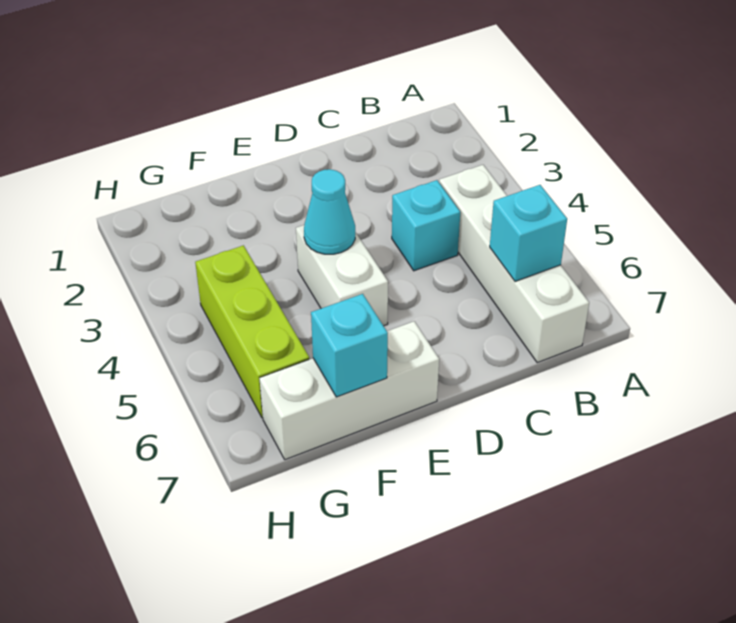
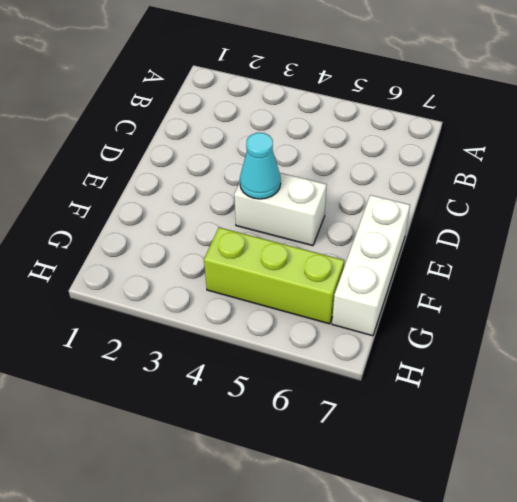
none -> white 1x4 brick [439,165,589,363]
none -> cyan 1x1 brick [392,180,460,271]

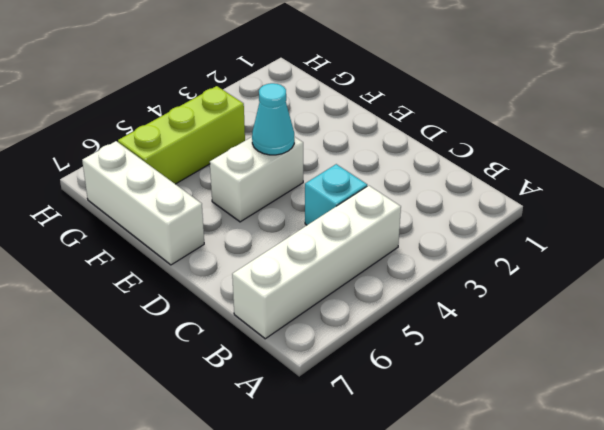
none -> cyan 1x1 brick [490,185,567,281]
none -> cyan 1x1 brick [311,294,388,397]

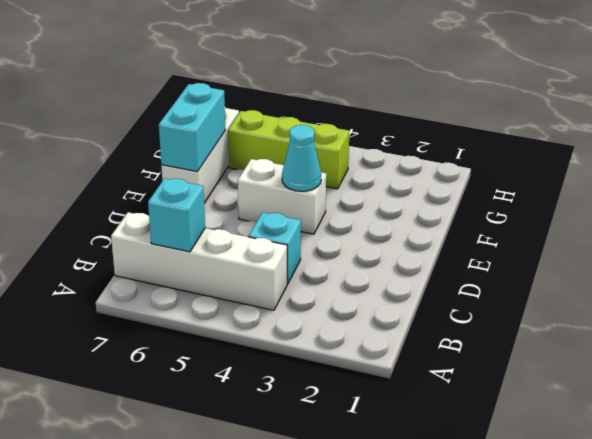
cyan 1x2 brick [159,83,225,172] -> cyan 1x1 brick [311,294,388,397]

